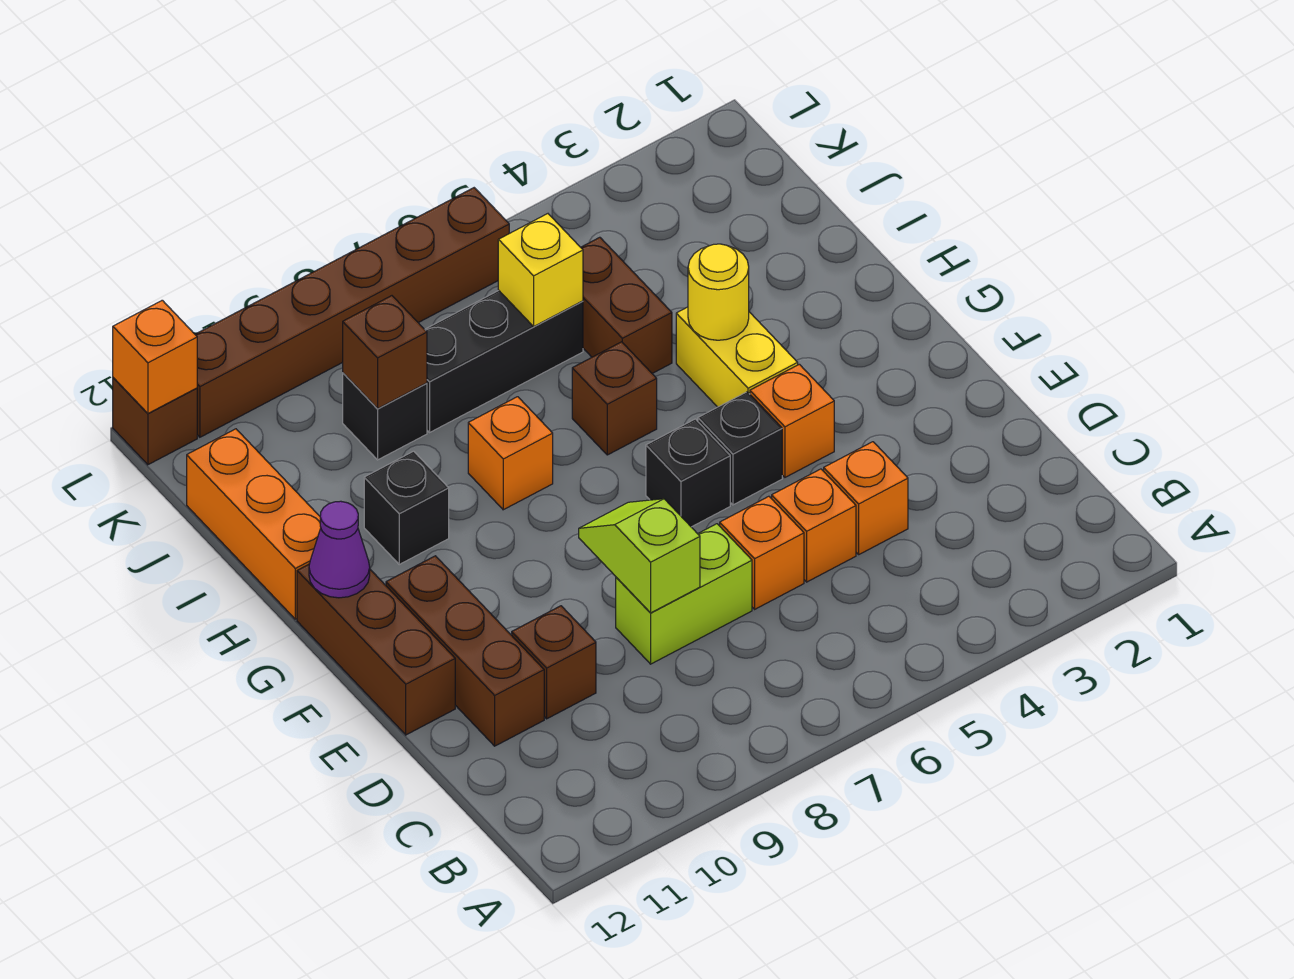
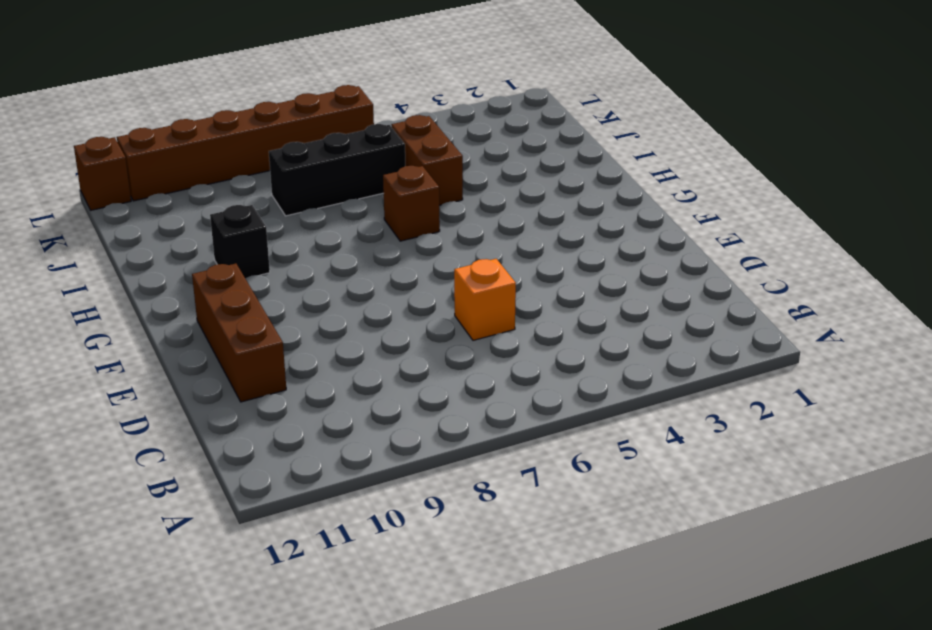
none -> orange 1x1 brick [824,442,908,554]
none -> orange 1x1 brick [772,469,856,582]
none -> lime 1x2 brick [616,524,752,664]

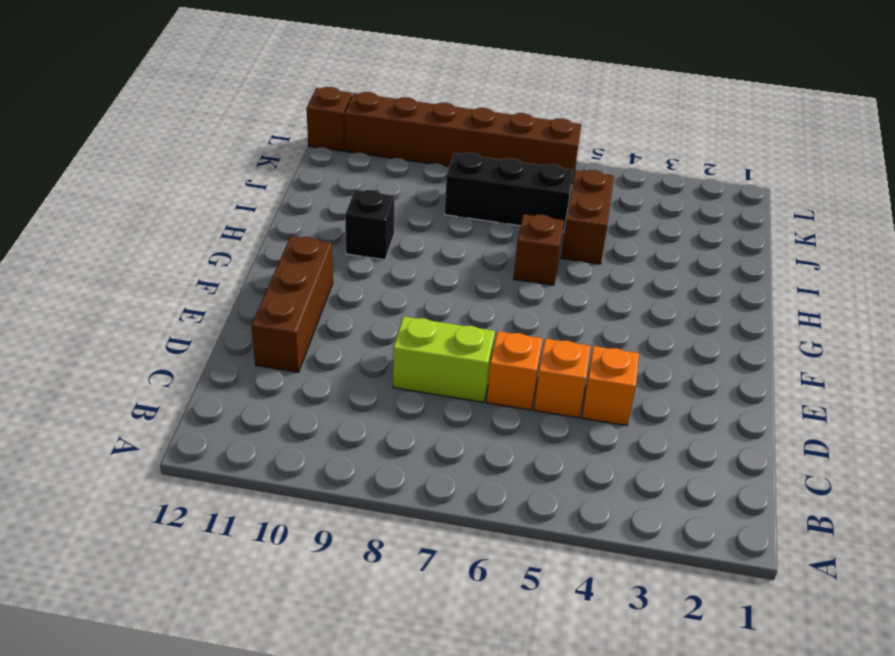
none -> brown 1x1 brick [512,606,596,719]
none -> brown 1x3 brick [297,564,455,735]
none -> orange 1x1 brick [750,364,834,477]

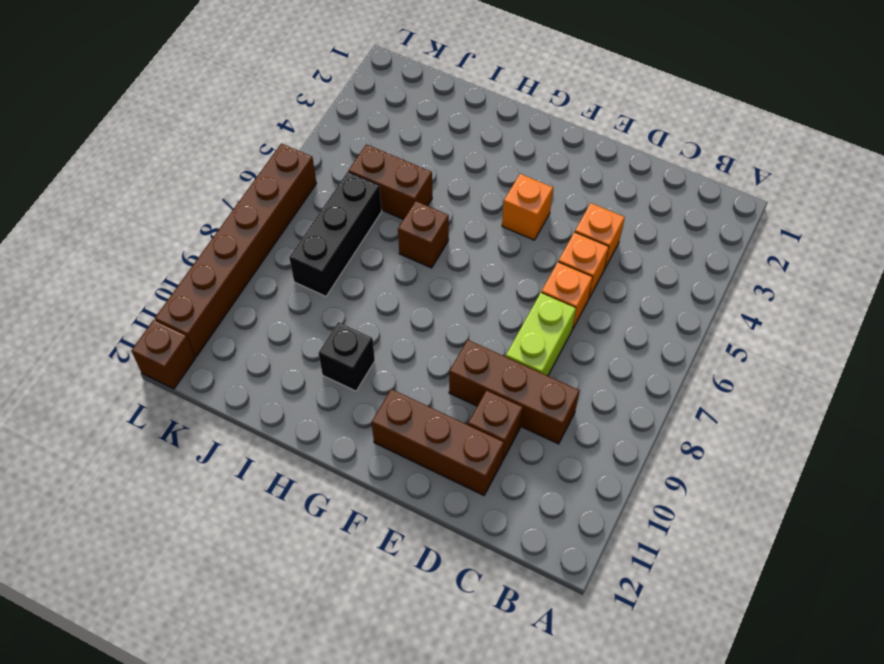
brown 1x3 brick [449,340,580,444] -> brown 1x3 brick moved to [297,564,455,735]
none -> black 1x1 brick [698,392,782,505]
none -> black 1x1 brick [646,419,730,527]
none -> yellow 1x2 brick [676,307,798,407]

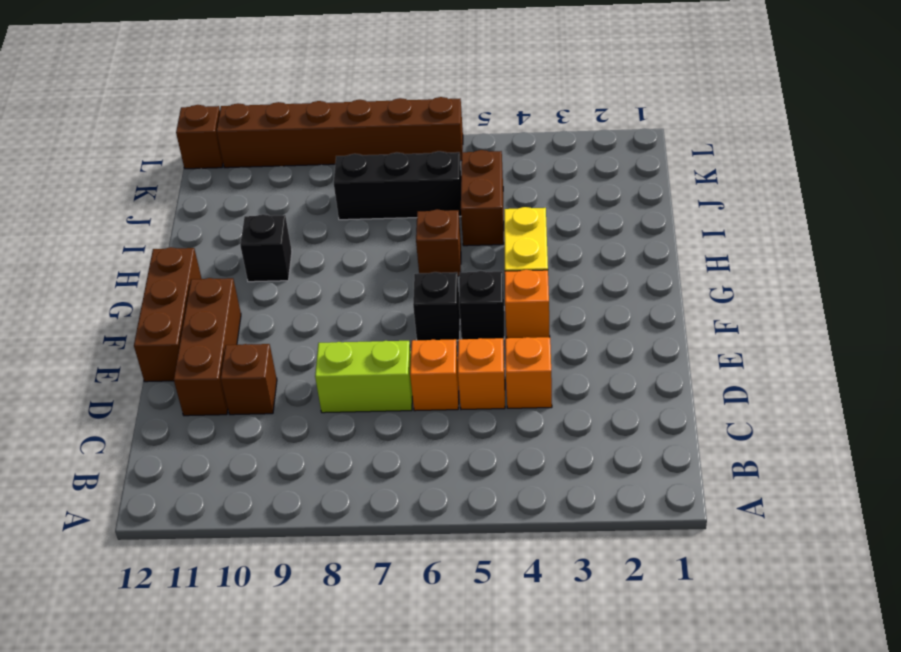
none -> orange 1x1 brick [468,397,553,510]
none -> orange 1x3 brick [187,429,321,619]
none -> black 1x1 brick [343,373,427,460]

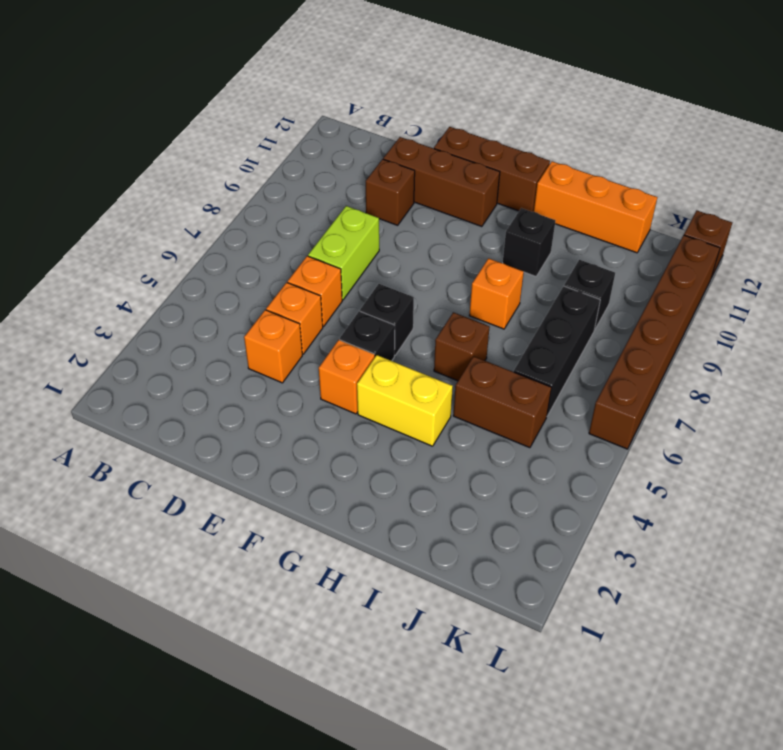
none -> lime 1x2 slope [579,499,700,613]
none -> purple 1x1 cone [309,501,370,598]
none -> yellow 1x1 round brick [688,244,749,340]

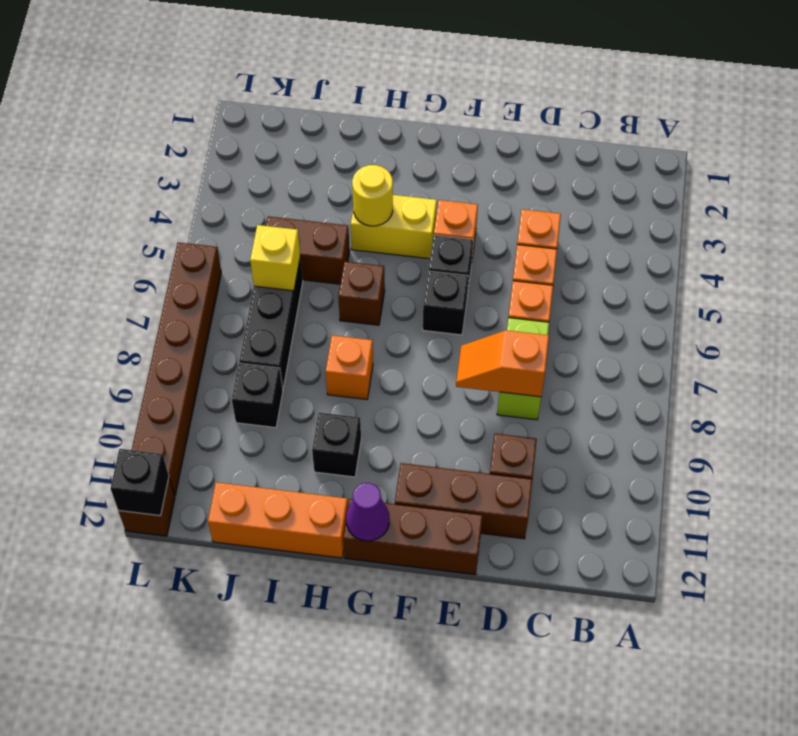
orange 1x2 slope [456,330,549,397] -> lime 1x2 slope [579,499,700,613]
black 1x1 brick [111,449,169,516] -> orange 1x1 brick [113,300,197,413]
none -> brown 1x1 brick [343,296,427,408]

